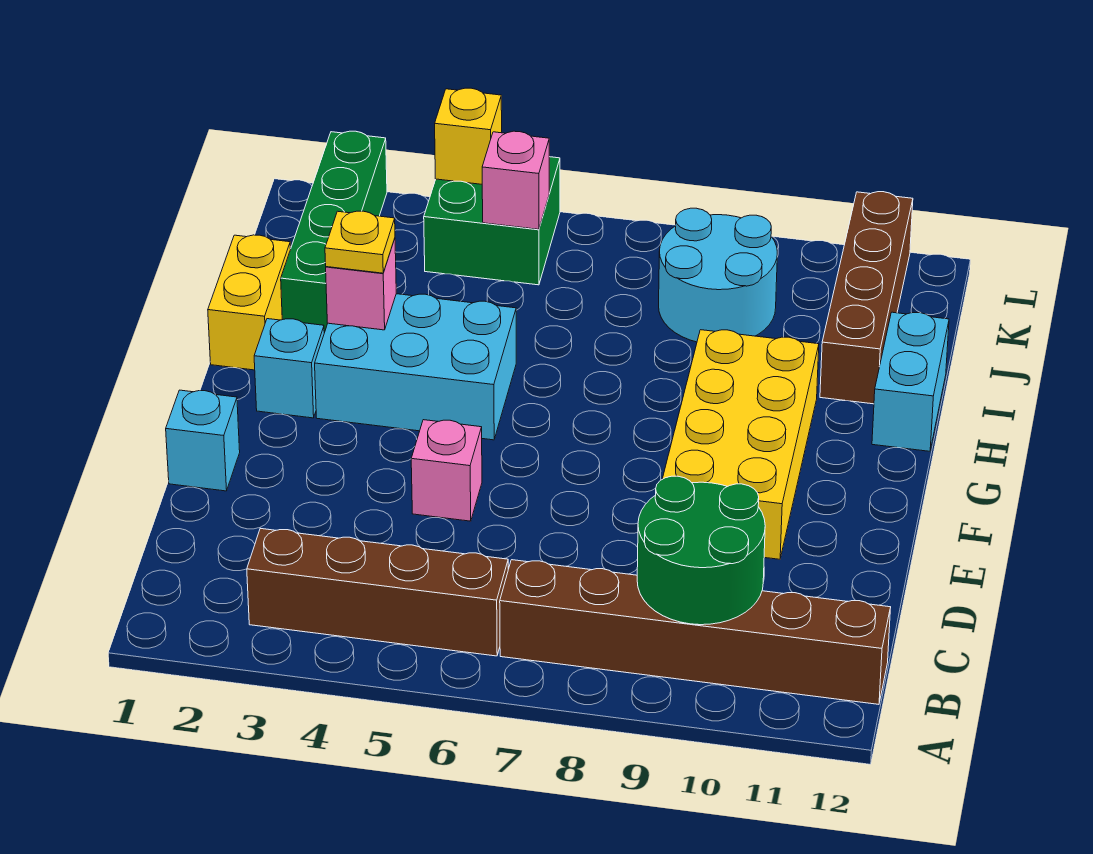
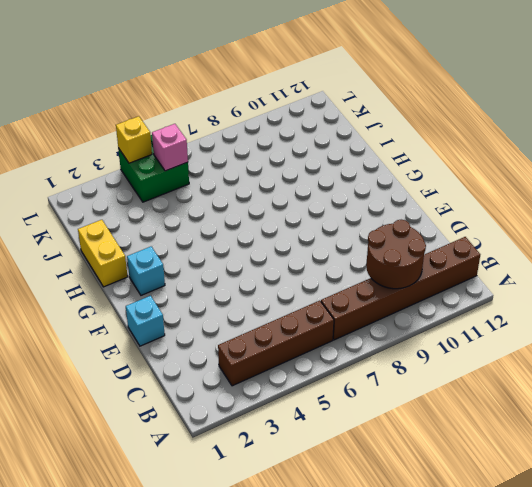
brown 2x2 round brick [366,220,426,289] -> green 2x2 round brick [637,476,765,625]
none -> pink 1x1 brick [411,420,482,521]
none -> yellow 2x4 brick [663,330,819,559]
none -> cyan 2x3 brick [315,294,516,440]

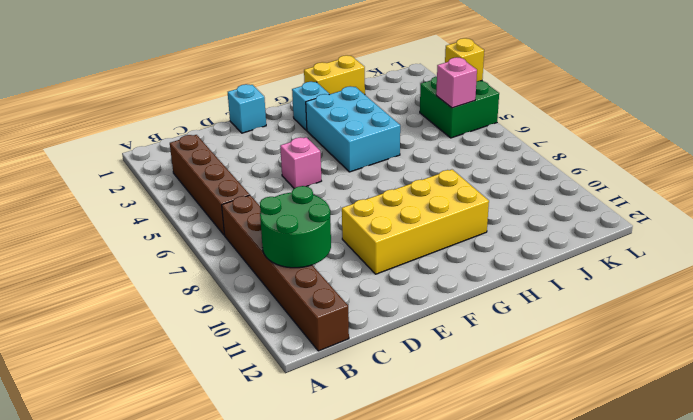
none -> cyan 1x2 brick [872,312,949,451]
none -> green 1x4 brick [281,131,387,333]
none -> brown 1x4 brick [820,192,913,404]

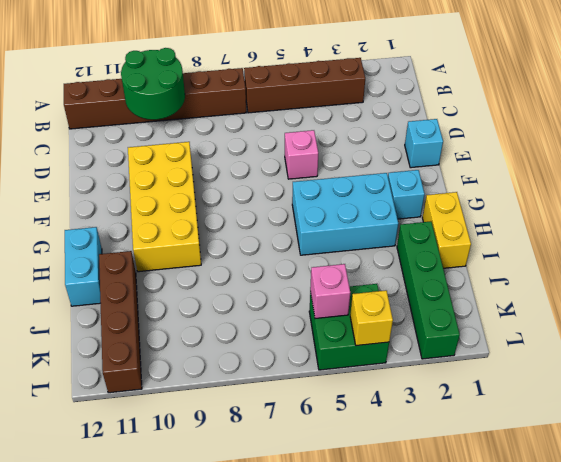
none -> cyan 2x2 round brick [659,208,777,342]
none -> pink 1x1 brick [326,239,396,330]
none -> yellow 1x1 plate [325,211,395,273]

